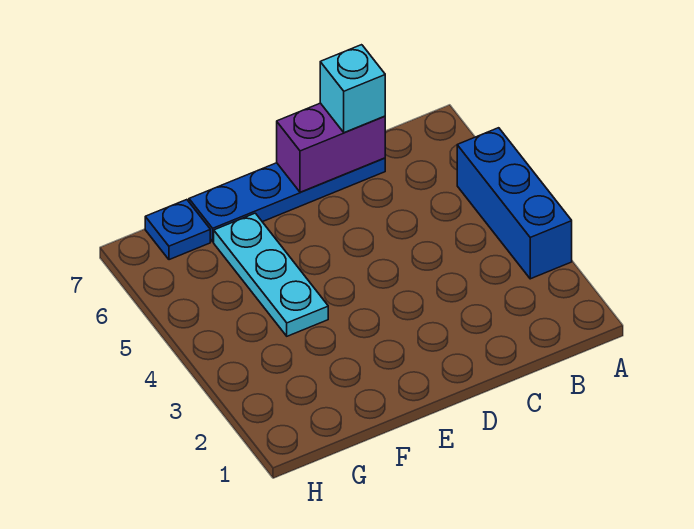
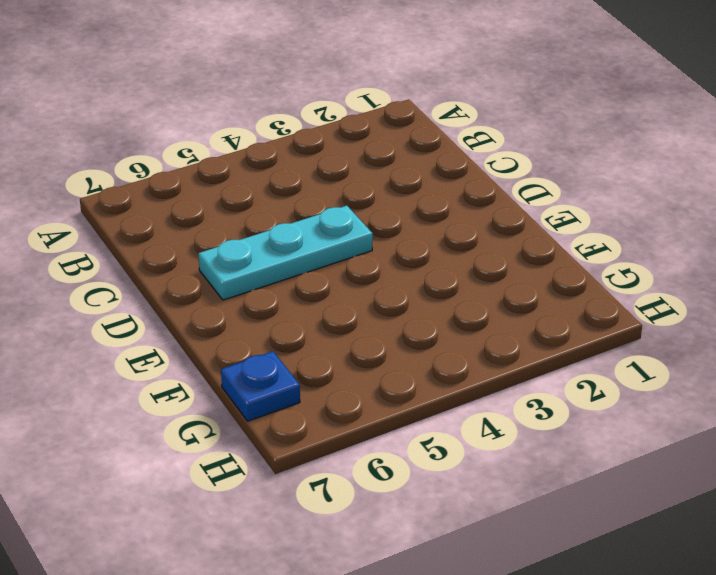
cyan 1x3 plate [198,206,373,300] -> cyan 1x3 plate moved to [214,213,328,336]
none -> blue 1x3 brick [457,128,572,279]
none -> blue 1x4 plate [189,158,385,242]

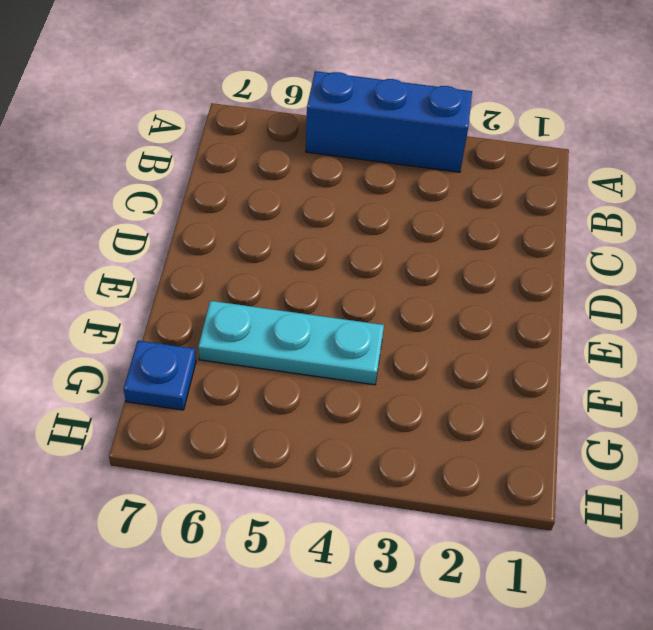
none -> blue 1x4 plate [189,158,385,242]
none -> purple 1x2 brick [277,103,385,192]

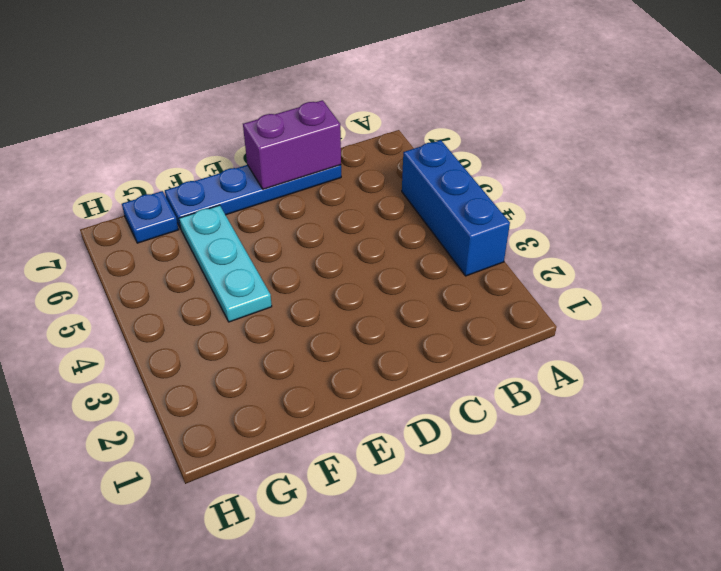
none -> cyan 1x1 brick [320,45,385,133]

